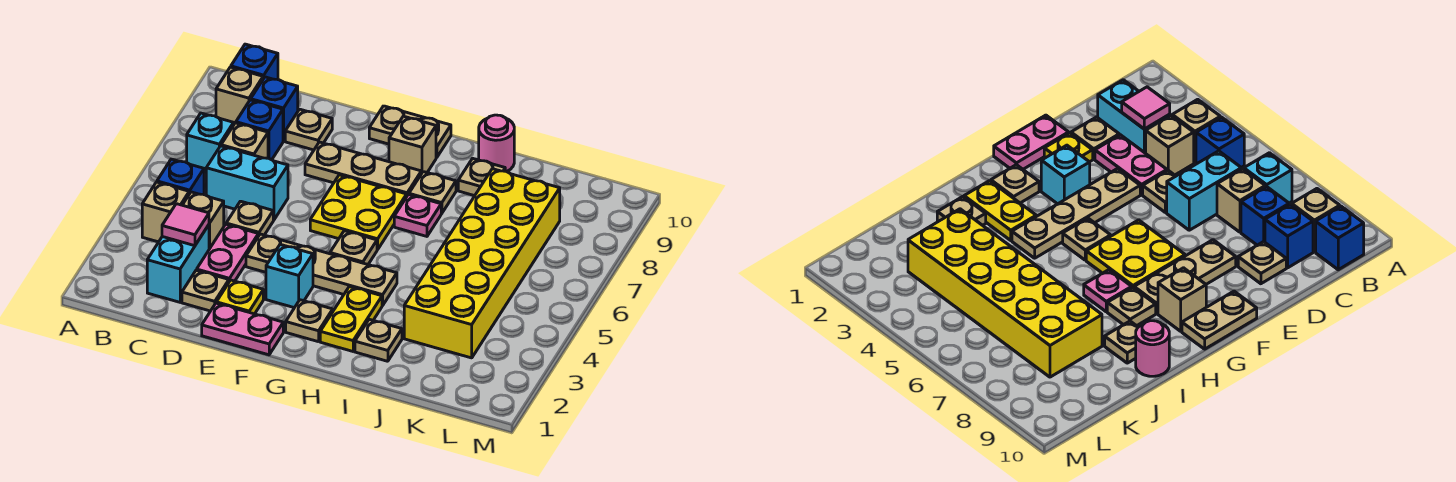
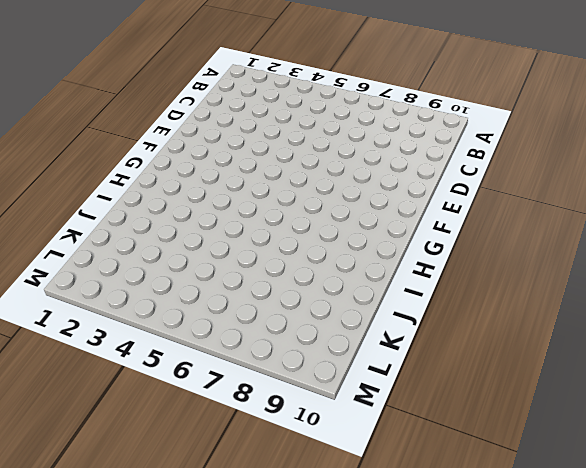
none -> tan 1x1 brick [142,182,189,242]
none -> blue 1x1 brick [157,159,204,195]
none -> cyan 1x1 brick [187,113,234,174]
none -> tan 1x1 brick [216,67,263,124]

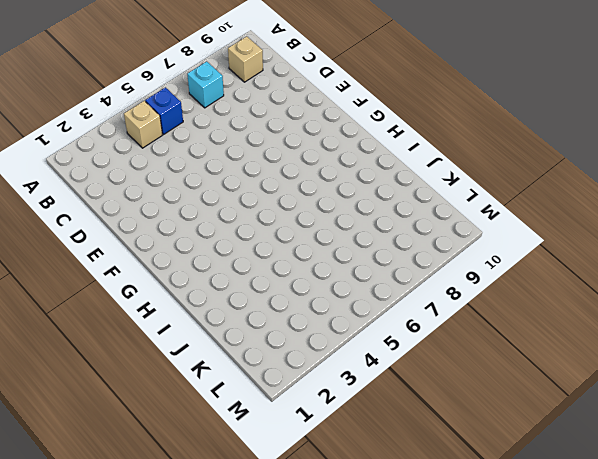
none -> blue 1x1 brick [231,44,278,80]
none -> cyan 1x2 brick [147,225,209,302]
none -> tan 1x1 brick [183,192,224,249]
none -> cyan 1x2 brick [206,146,288,220]

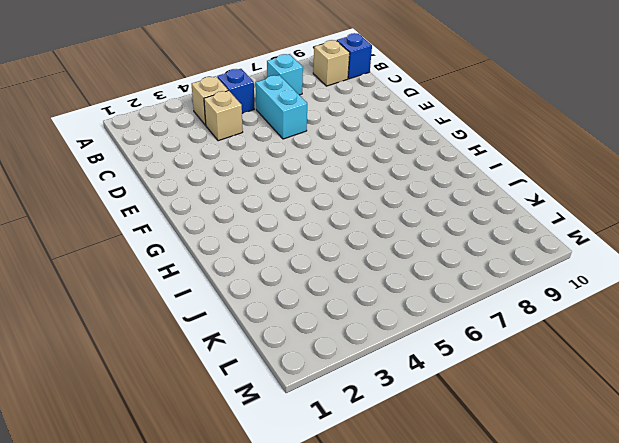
none -> cyan 1x2 brick [147,225,209,302]
none -> tan 1x1 brick [221,123,268,158]
none -> blue 1x1 brick [236,100,283,160]
none -> blue 1x1 brick [251,77,298,141]

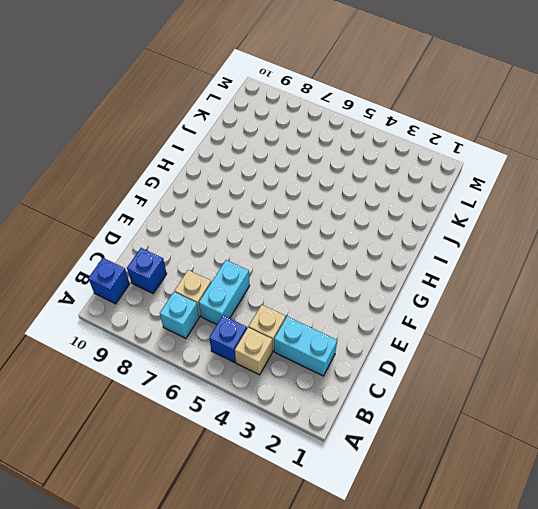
none -> tan 1x1 brick [216,67,263,124]
none -> blue 1x1 brick [236,100,283,160]
none -> tan 1x1 plate [182,270,229,311]
none -> pink 1x2 plate [197,224,258,282]

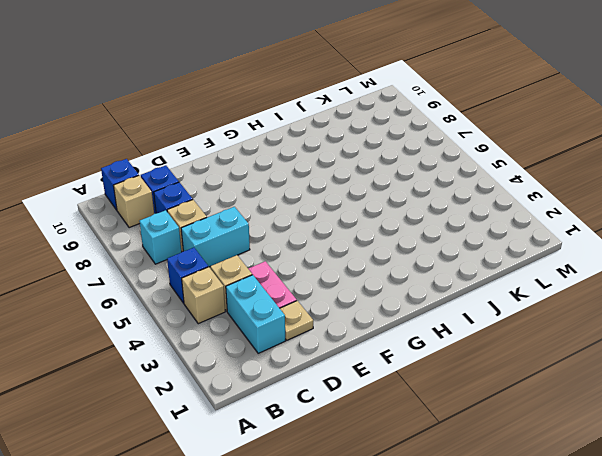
none -> tan 1x1 plate [226,201,273,236]
none -> tan 1x1 plate [285,109,332,150]
none -> pink 1x2 plate [202,303,283,355]
none -> yellow 1x1 plate [216,280,263,314]

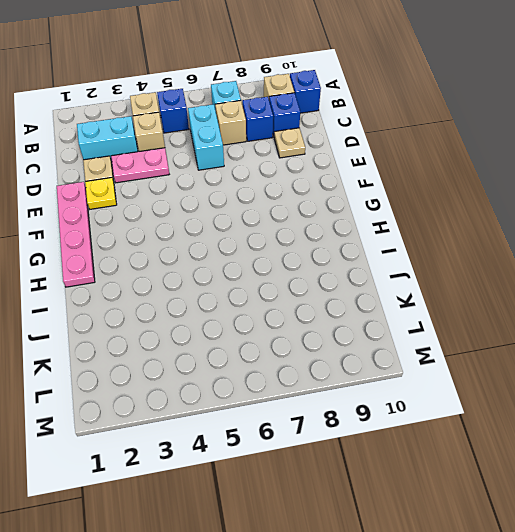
pink 1x4 plate [57,182,95,287] -> pink 1x2 plate [202,303,283,355]
none -> tan 1x1 plate [226,201,273,236]
none -> tan 1x4 plate [246,234,397,305]
none -> tan 1x3 plate [305,142,421,195]
none -> cyan 1x1 brick [266,244,313,308]

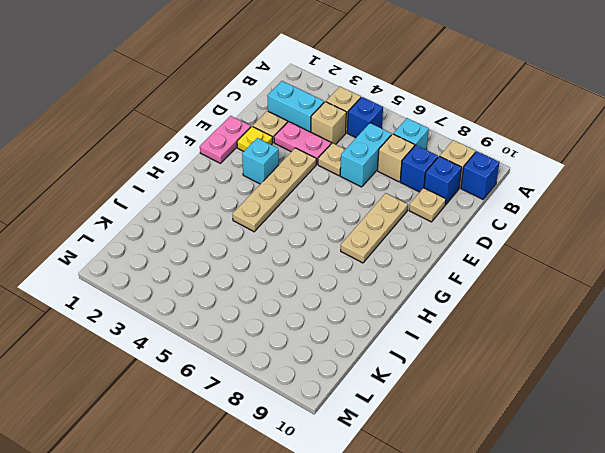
none -> yellow 2x2 plate [310,175,407,250]
none -> tan 1x2 plate [369,106,451,158]
none -> tan 1x1 plate [286,300,333,342]
none -> tan 1x1 plate [330,231,377,264]

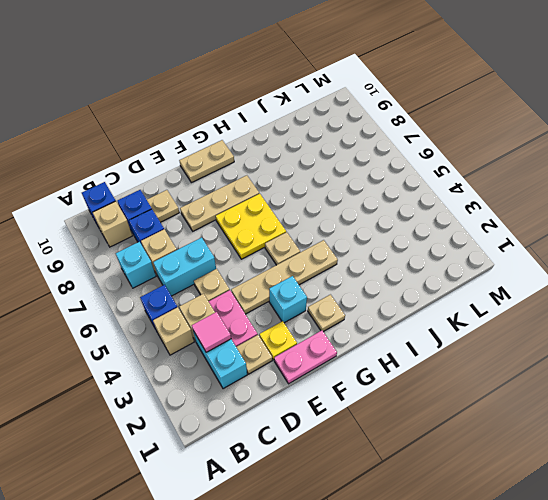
none -> tan 1x1 brick [389,116,436,174]
none -> yellow 1x2 plate [320,287,382,351]
none -> pink 1x1 plate [394,195,441,236]
none -> tan 1x1 plate [409,172,456,214]

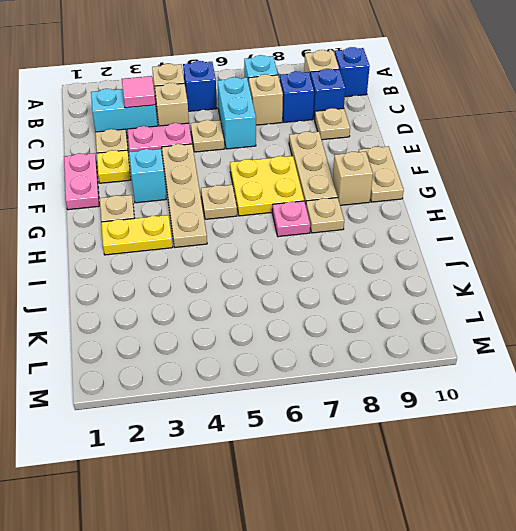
none -> tan 1x1 plate [355,319,402,361]
none -> tan 1x1 plate [458,158,505,196]
none -> pink 1x1 round brick [479,115,514,172]
none -> yellow 2x6 brick [404,169,560,358]

